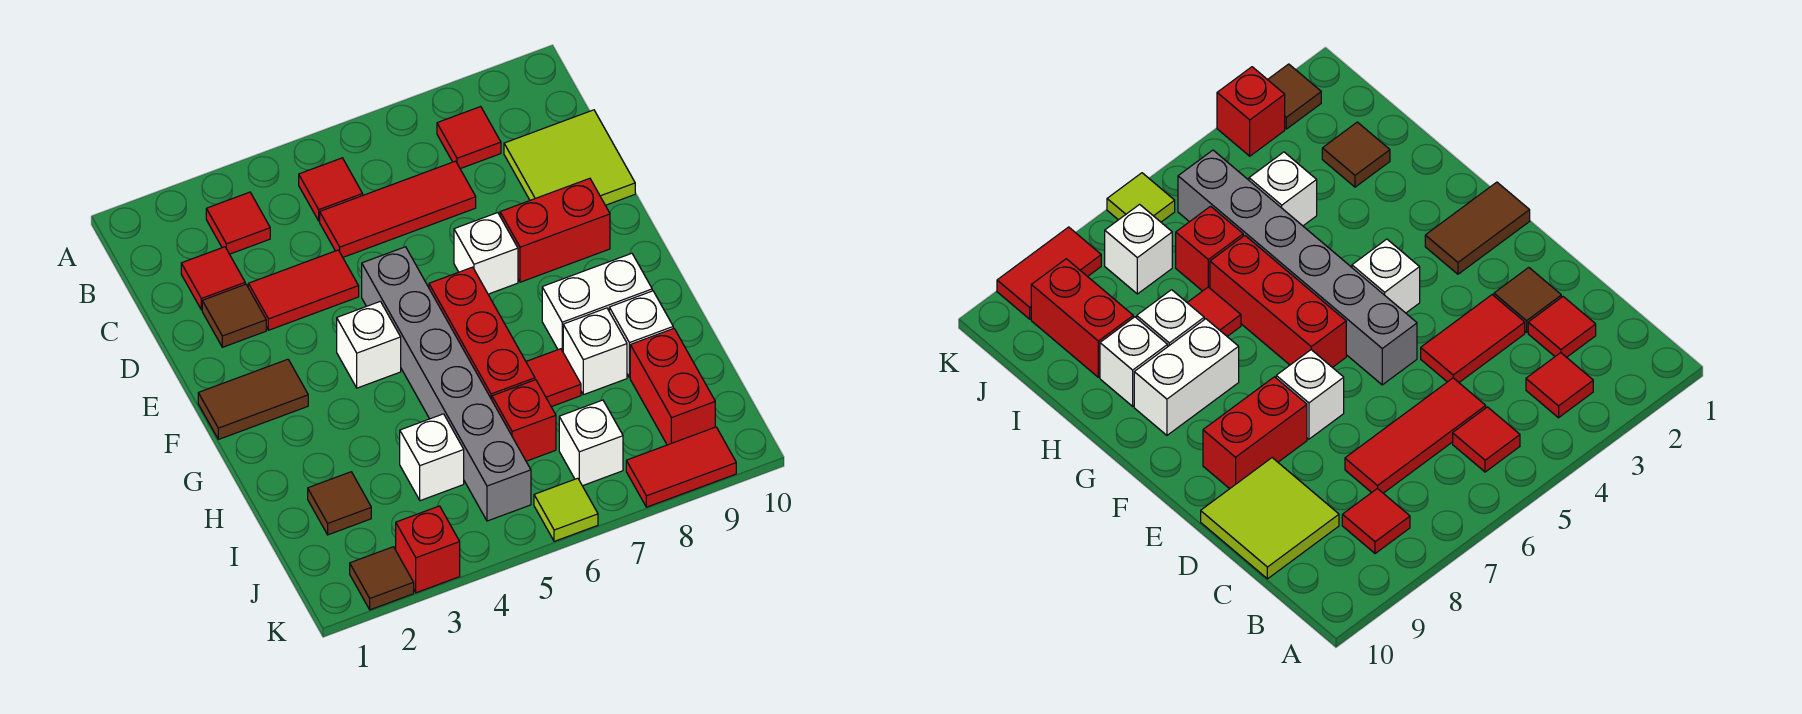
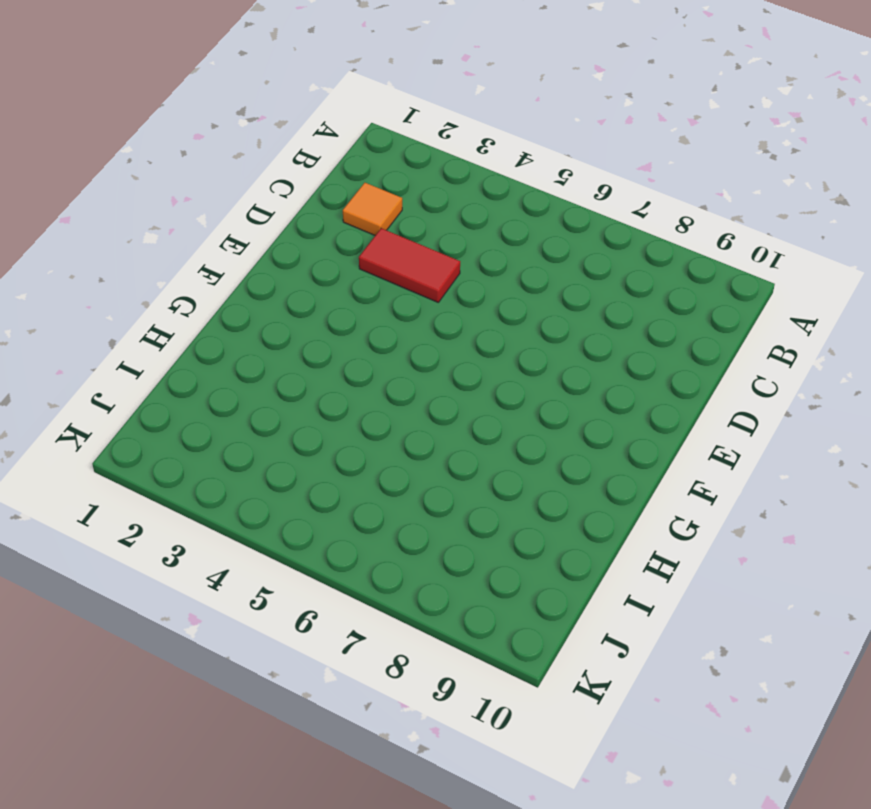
orange 1x1 tile [343,183,402,235] -> red 1x1 tile [181,247,245,310]
none -> red 1x1 tile [206,192,270,254]
none -> red 1x1 tile [299,158,363,221]
none -> red 1x1 tile [437,107,501,169]

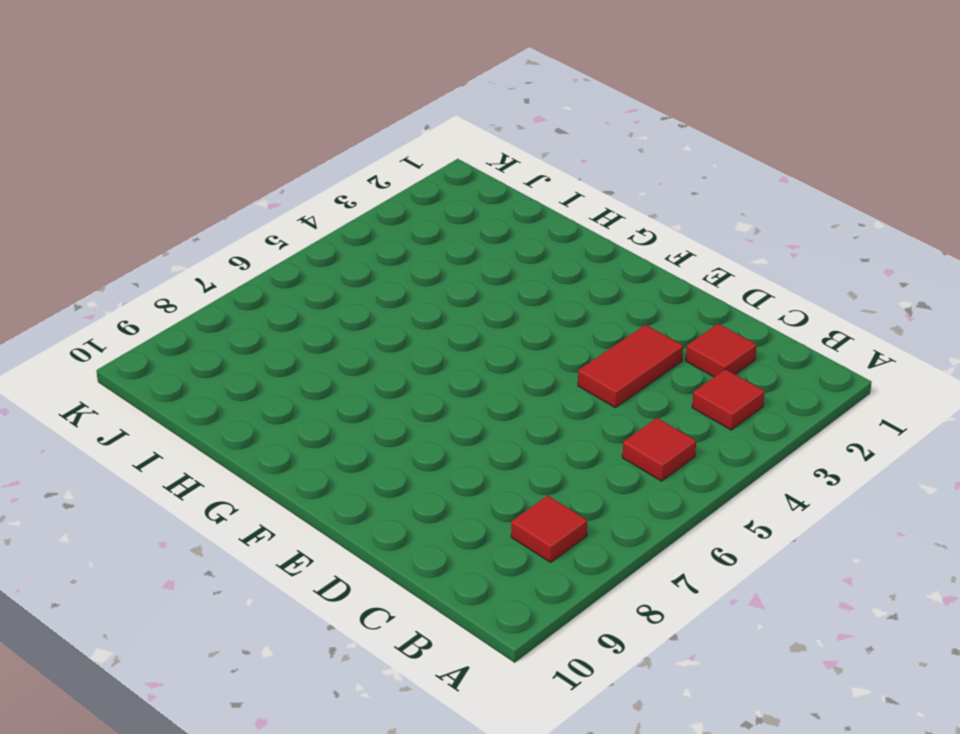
none -> red 1x3 tile [320,161,476,257]
none -> lime 2x2 tile [504,110,635,205]
none -> brown 1x1 tile [202,284,266,347]

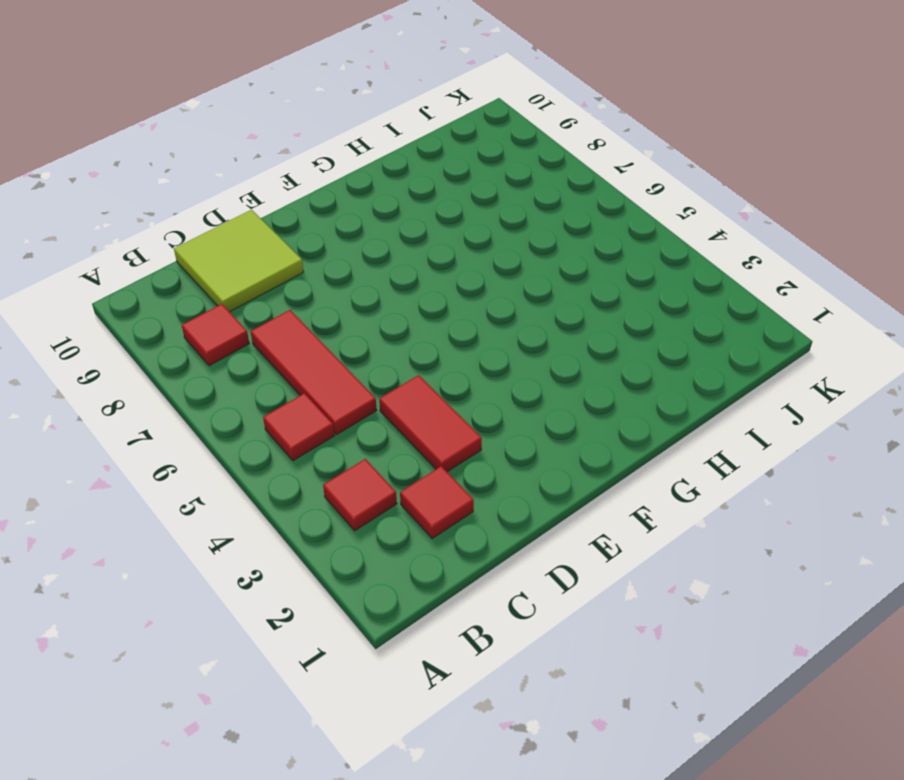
none -> brown 1x1 tile [202,284,266,347]
none -> grey 1x6 brick [362,247,531,521]
none -> white 1x1 brick [454,213,518,294]

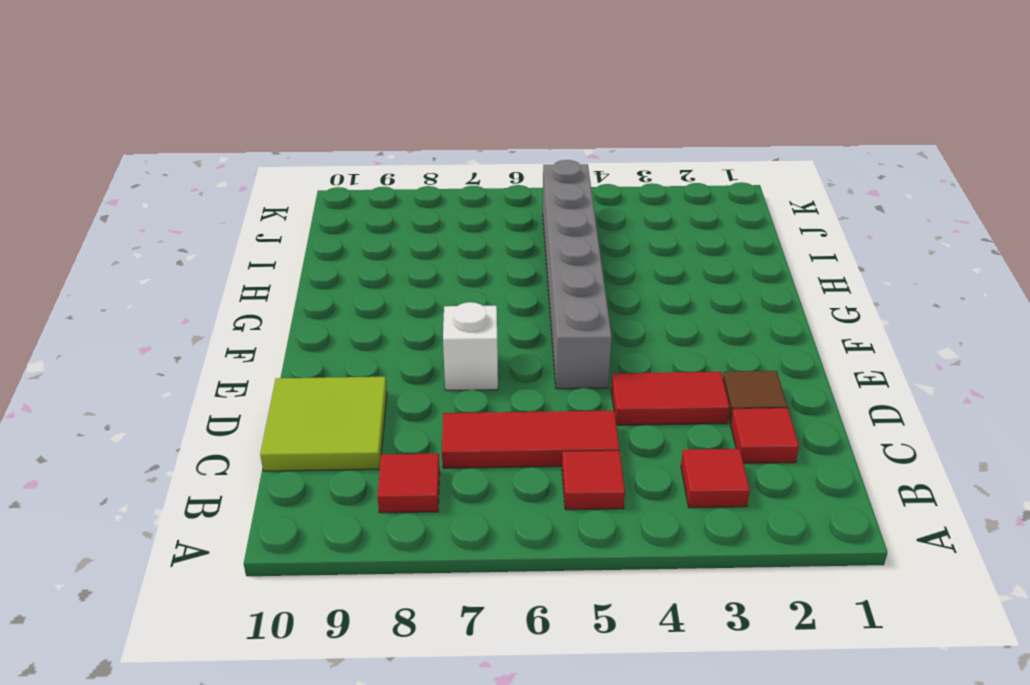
none -> red 1x2 brick [500,178,610,282]
none -> brown 1x2 tile [198,359,308,439]
none -> white 1x1 brick [337,301,401,388]

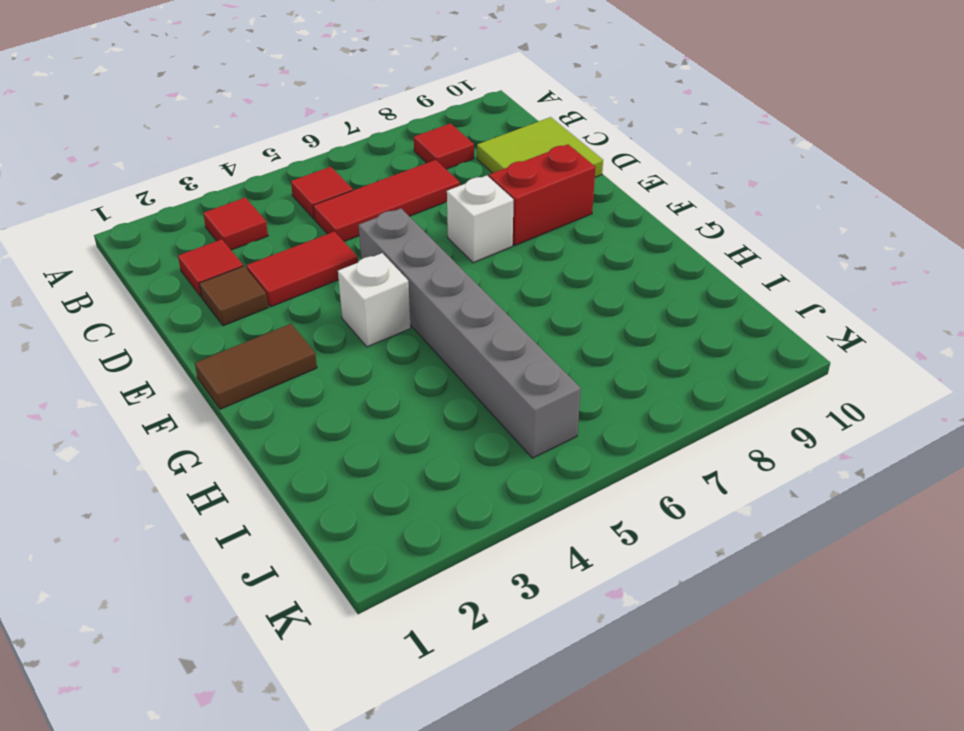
none -> red 1x3 brick [429,267,535,400]
none -> white 1x2 brick [542,253,652,351]
none -> red 1x1 tile [526,349,581,407]

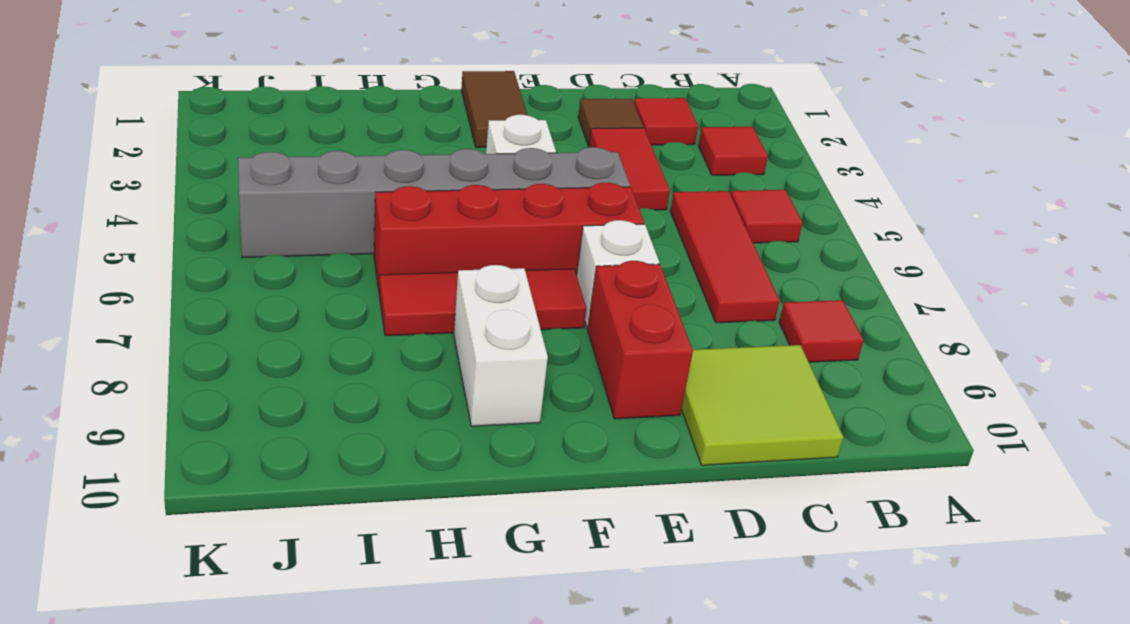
red 1x4 brick [374,183,644,289] -> red 1x3 brick [429,267,535,400]
red 1x3 tile [379,269,586,336] -> red 1x1 tile [526,349,581,407]
none -> white 1x1 brick [563,308,627,395]
none -> white 1x1 brick [609,291,673,378]
none -> brown 1x1 tile [308,472,371,535]

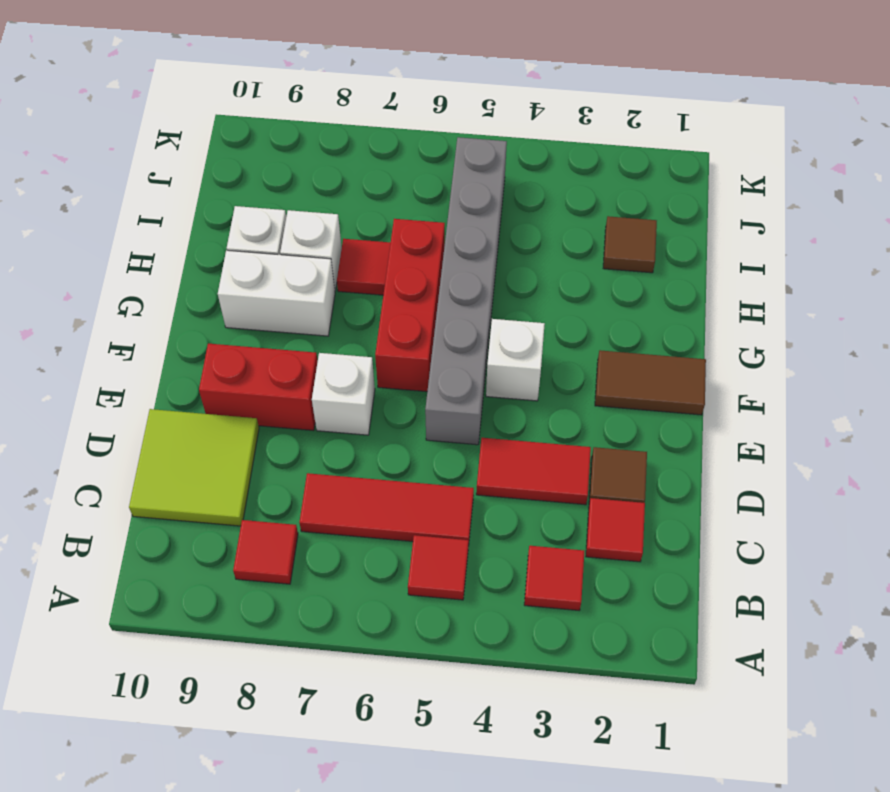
none -> white 1x1 brick [400,414,464,501]
none -> red 1x1 brick [492,380,556,461]
none -> red 1x2 brick [630,328,715,445]

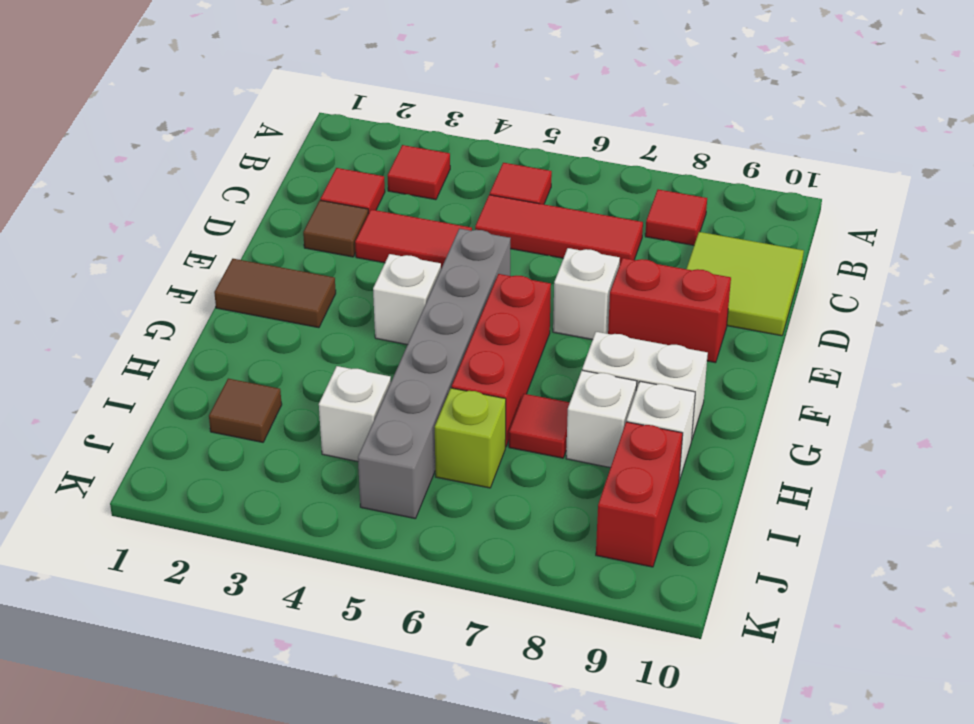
lime 1x1 brick [435,388,506,488] -> red 1x1 brick [492,380,556,461]
none -> white 1x1 brick [559,400,623,486]
none -> brown 1x1 tile [350,547,414,610]
none -> red 1x1 brick [396,506,460,593]

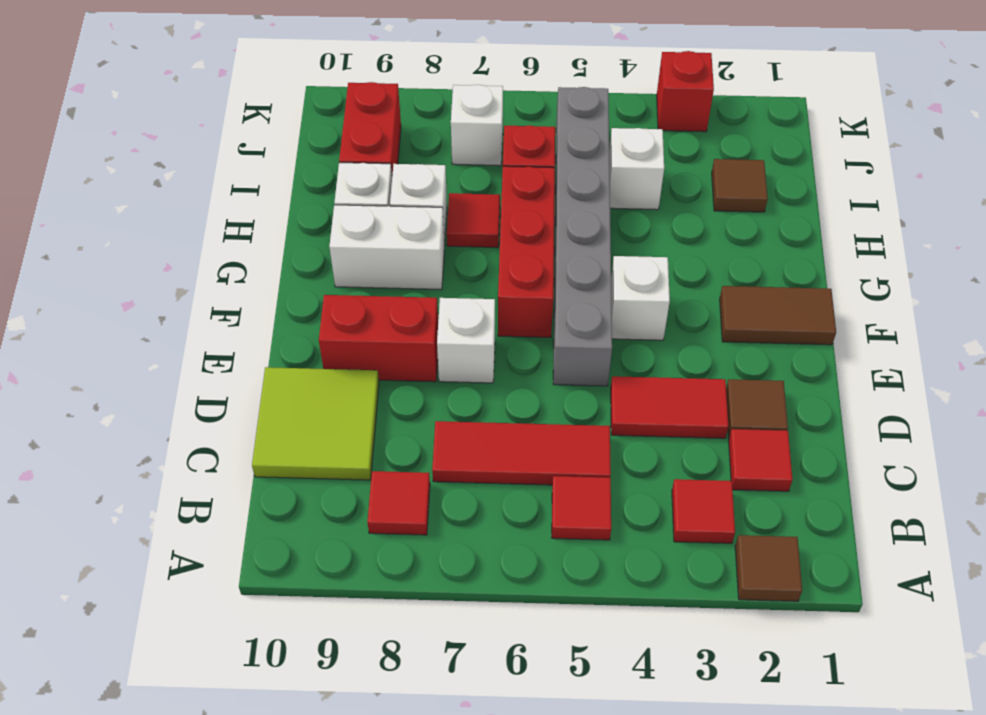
brown 1x1 tile [735,535,802,601] -> brown 1x1 tile moved to [350,547,414,610]
none -> lime 1x1 tile [534,478,598,541]
none -> red 1x2 tile [626,427,736,507]

